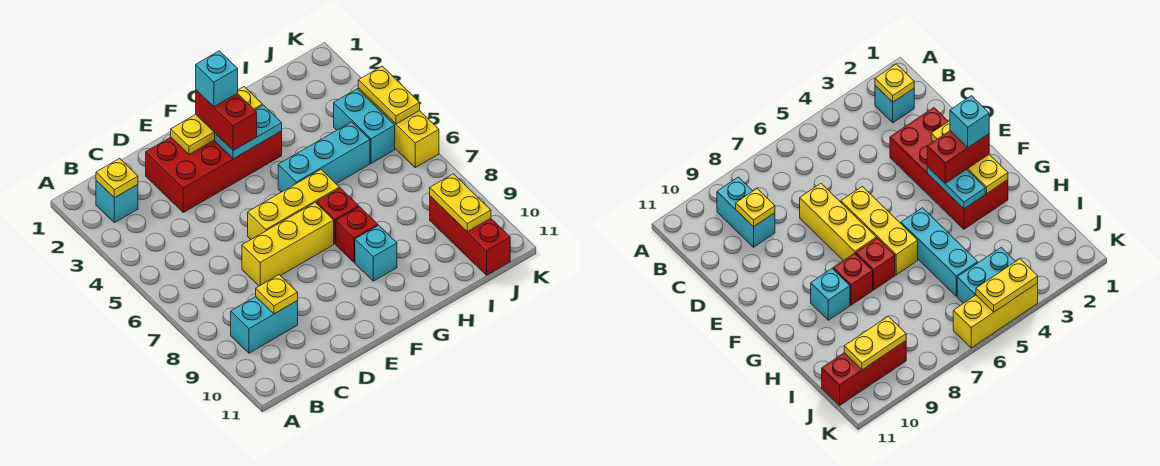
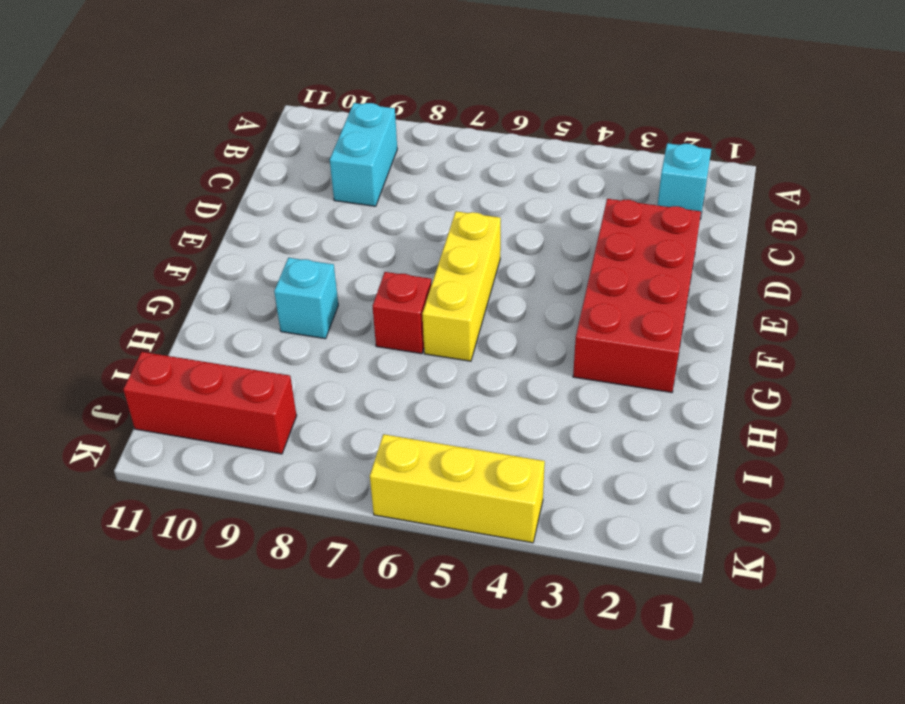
none -> yellow 1x3 brick [242,202,334,286]
none -> cyan 1x3 brick [278,122,370,192]
none -> red 1x1 brick [336,207,378,263]

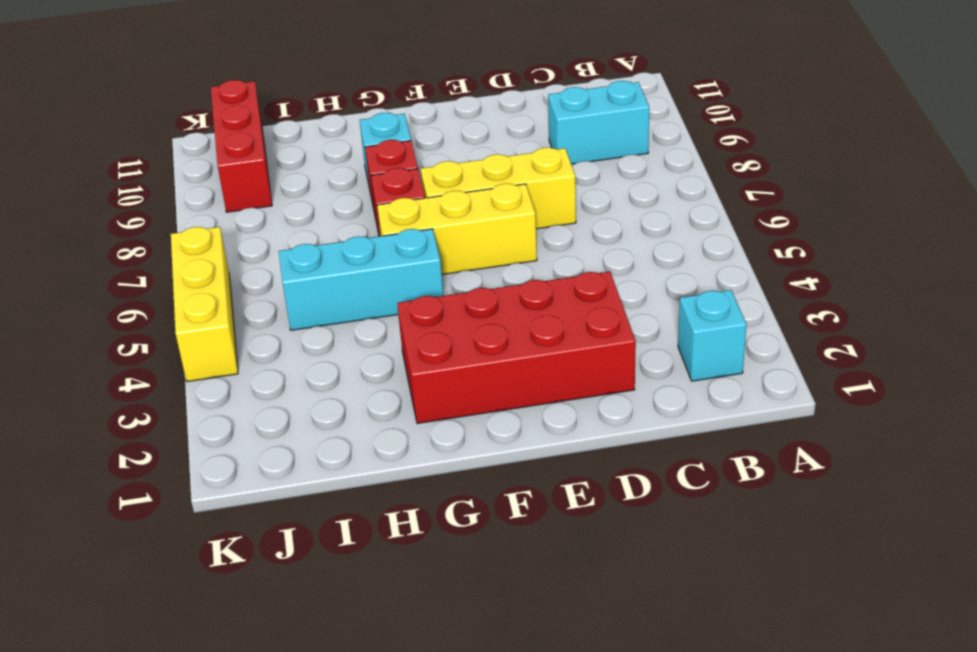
none -> cyan 1x2 brick [334,89,395,163]
none -> yellow 1x1 plate [96,159,138,198]
none -> yellow 1x1 plate [256,275,298,314]

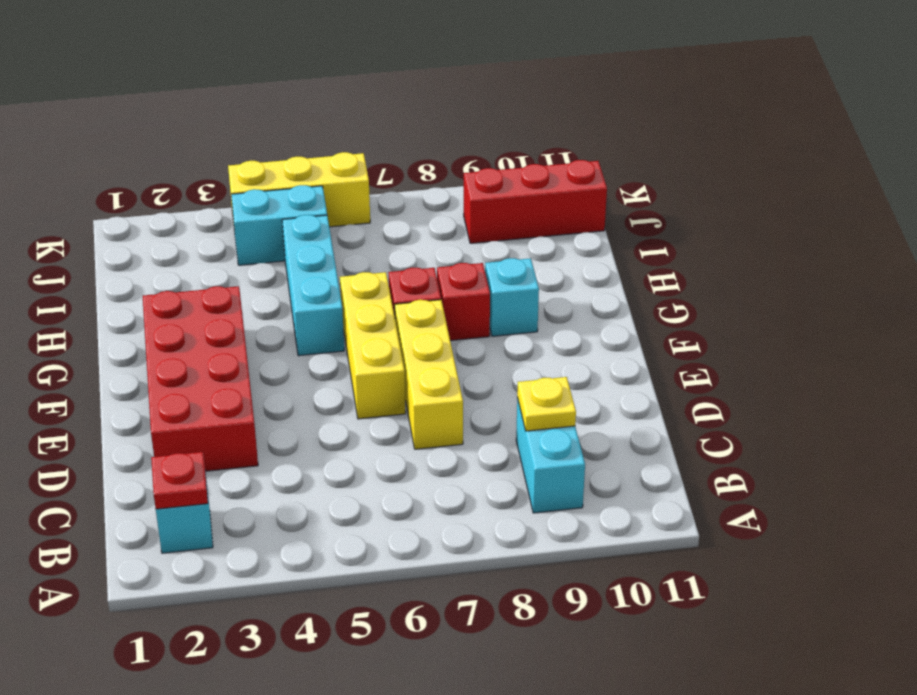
red 1x1 plate [151,452,208,509] -> yellow 1x1 plate [96,159,138,198]
none -> yellow 1x3 plate [171,87,262,154]
none -> cyan 1x2 plate [215,105,282,159]
none -> yellow 1x2 plate [430,174,491,232]

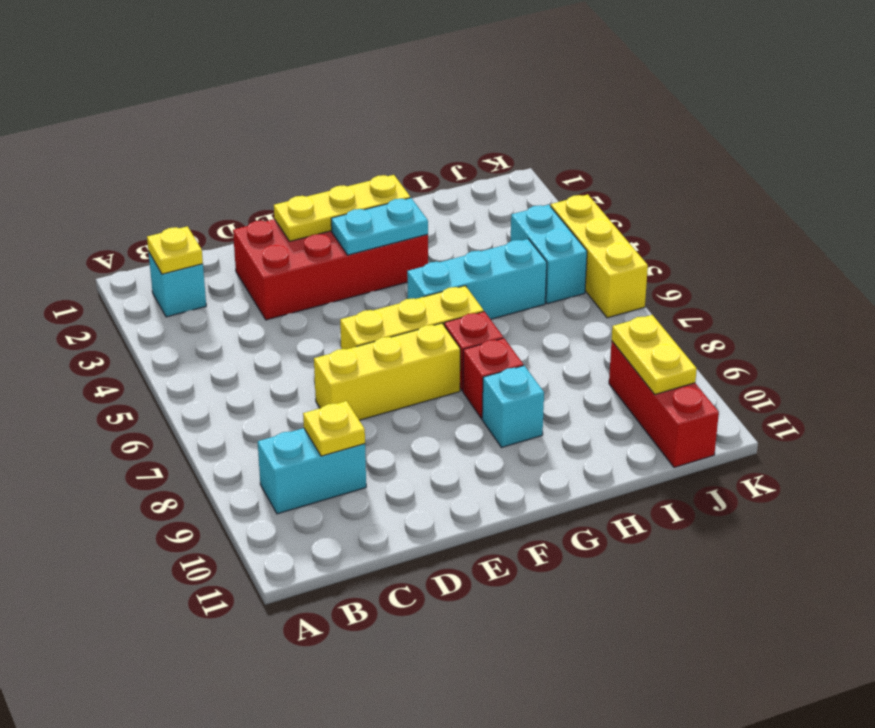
none -> yellow 1x2 plate [358,66,420,124]
none -> red 1x2 brick [196,90,257,151]
none -> cyan 1x1 brick [196,51,238,107]

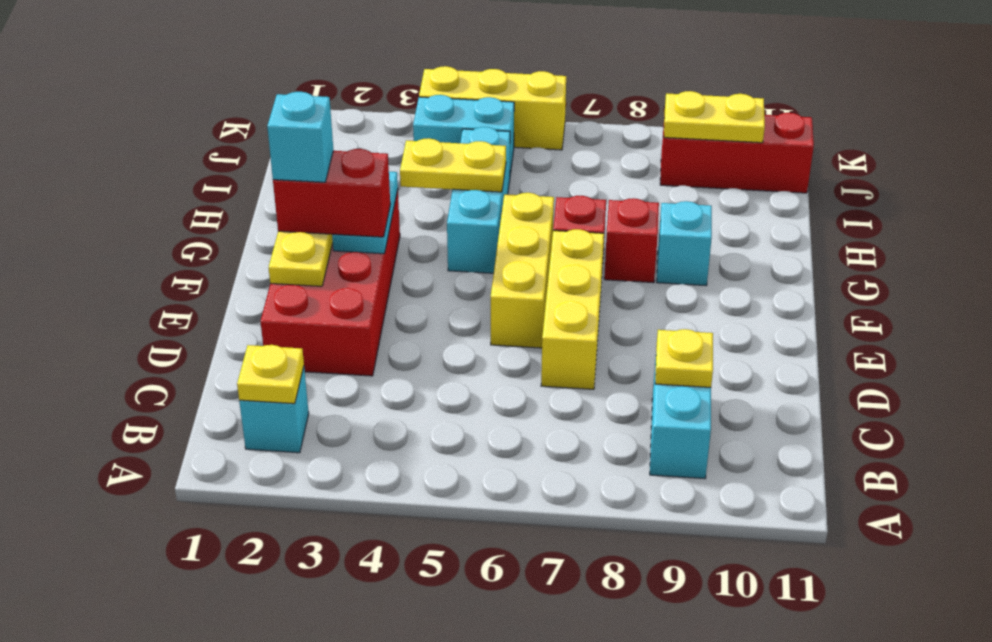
yellow 1x2 plate [400,138,506,192] -> yellow 1x2 plate moved to [358,66,420,124]

